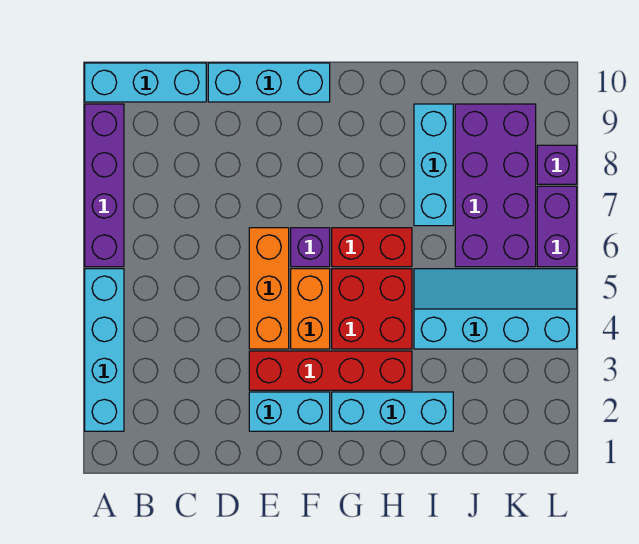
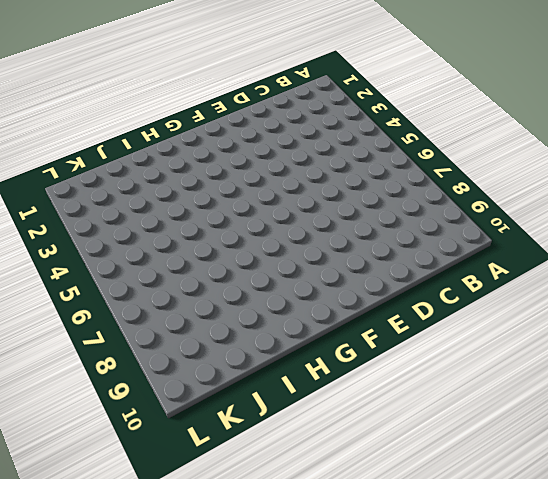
none -> cyan 1x4 brick [85,269,124,431]
none -> purple 1x4 brick [85,104,124,267]
none -> cyan 1x3 brick [85,63,206,102]

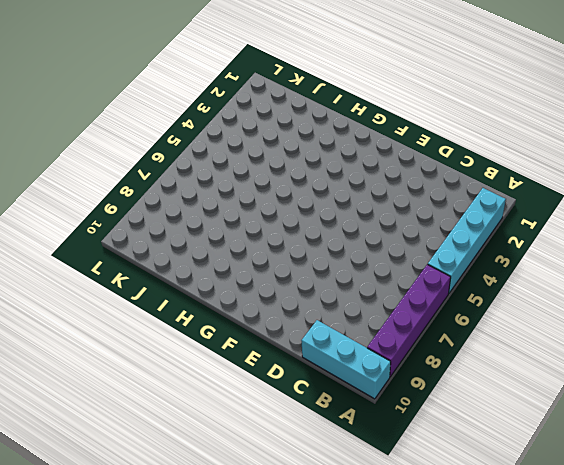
none -> cyan 1x3 brick [208,63,330,102]
none -> cyan 1x2 brick [249,392,330,431]
none -> red 1x4 brick [249,351,412,390]

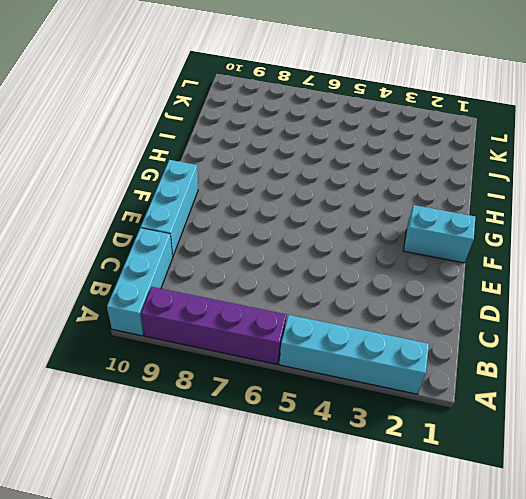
cyan 1x2 brick [404,205,475,263] -> cyan 1x2 brick turned to [249,392,330,431]
none -> red 1x4 brick [249,351,412,390]
none -> orange 1x3 brick [249,228,289,349]
none -> orange 1x2 brick [291,269,330,349]

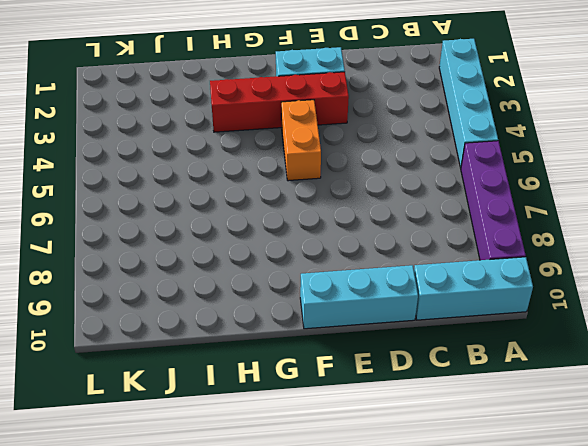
none -> orange 1x3 brick [249,228,289,349]
none -> purple 1x1 brick [291,228,330,267]
none -> cyan 1x3 brick [332,392,453,431]

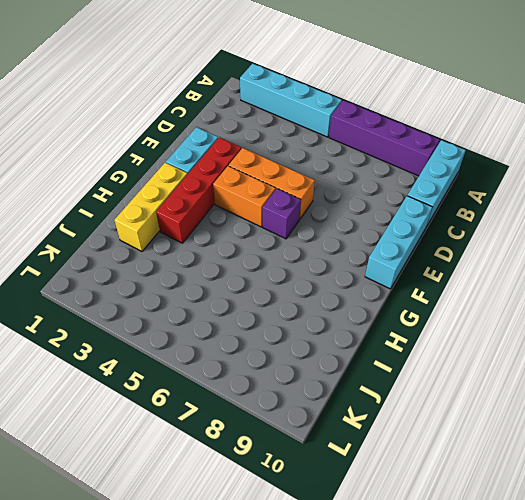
yellow 1x3 brick [114,163,187,251] -> cyan 1x3 brick [332,392,453,431]
none -> red 2x2 brick [332,269,412,349]
none -> red 1x2 brick [332,228,412,267]
none -> cyan 2x4 slope [414,269,577,349]

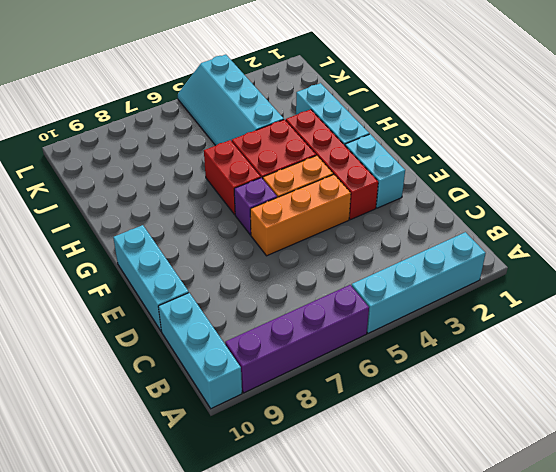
none -> cyan 1x3 brick [414,104,453,226]
none -> purple 2x4 brick [455,104,536,267]
none -> purple 1x2 brick [537,186,577,267]

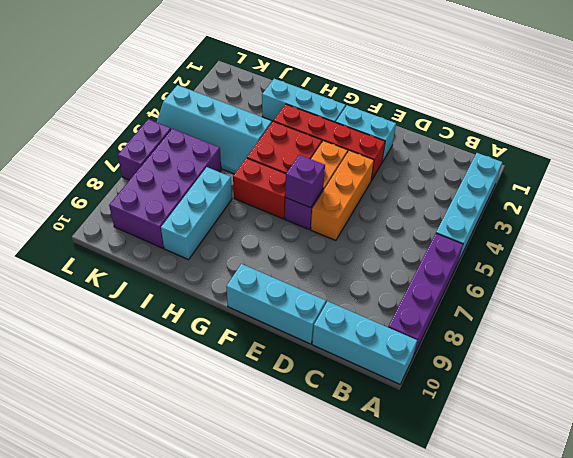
purple 1x1 brick [285,155,325,208] -> purple 1x1 brick moved to [537,145,577,184]

